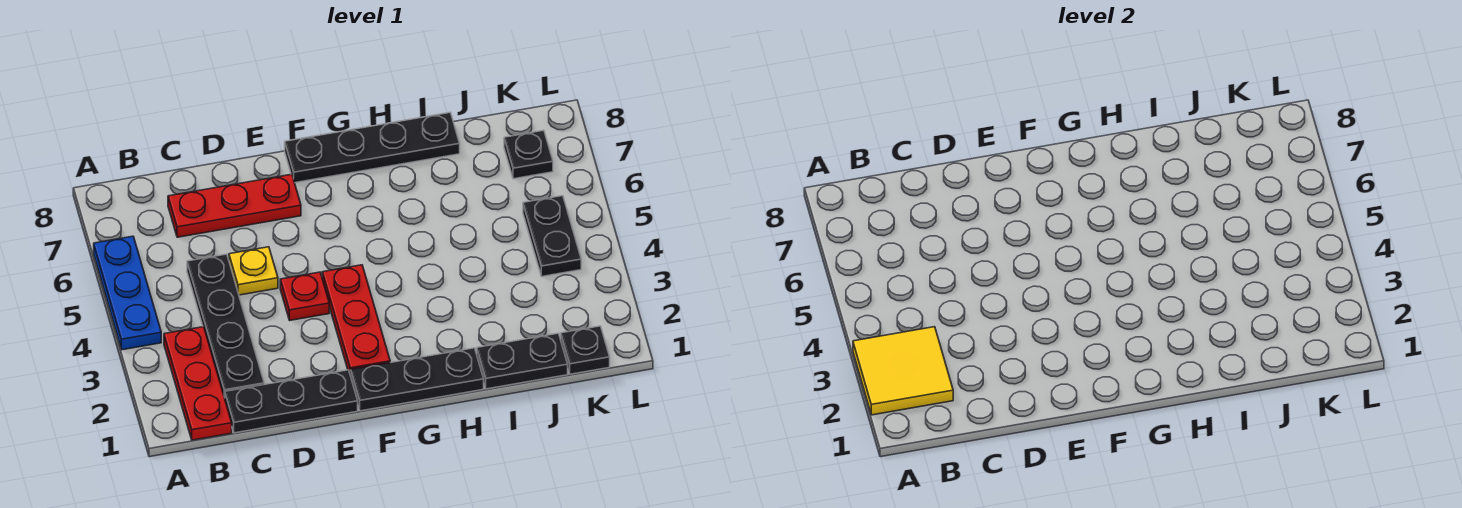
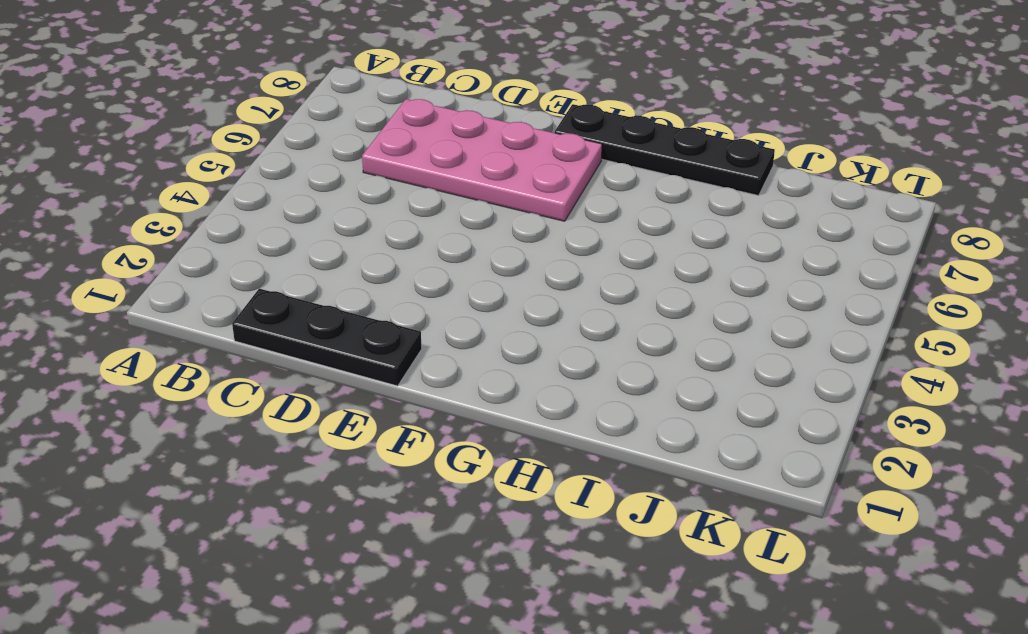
pink 2x4 plate [362,99,602,221] -> red 1x3 plate [168,174,301,237]
none -> blue 1x3 plate [94,236,161,350]
none -> red 1x3 plate [164,327,232,440]
none -> black 1x4 plate [187,254,264,398]

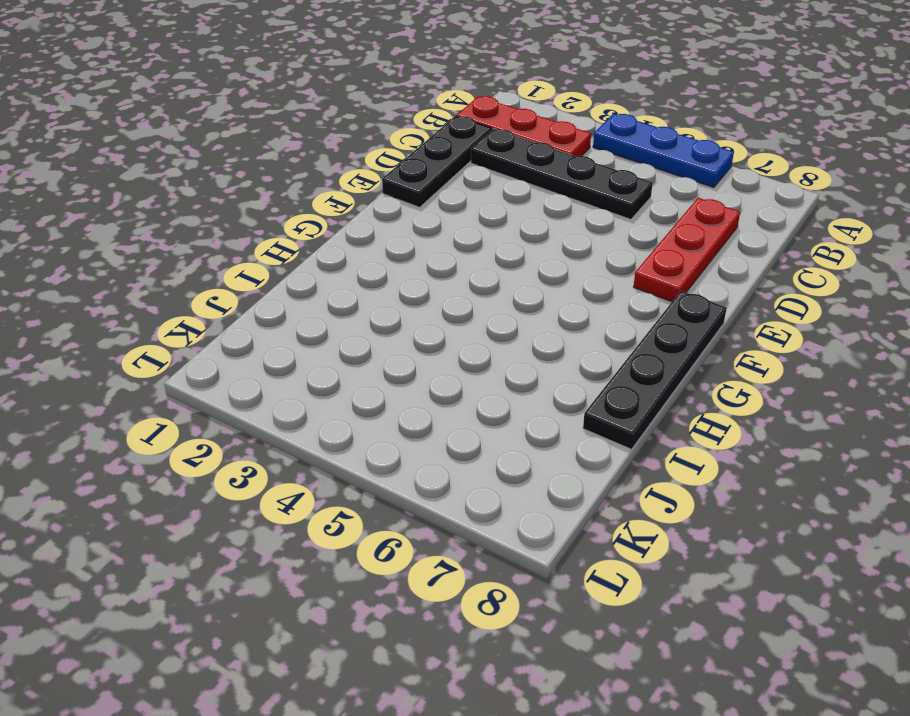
none -> yellow 1x1 plate [229,247,278,295]
none -> red 1x1 plate [280,272,329,320]
none -> black 1x3 plate [351,348,484,411]

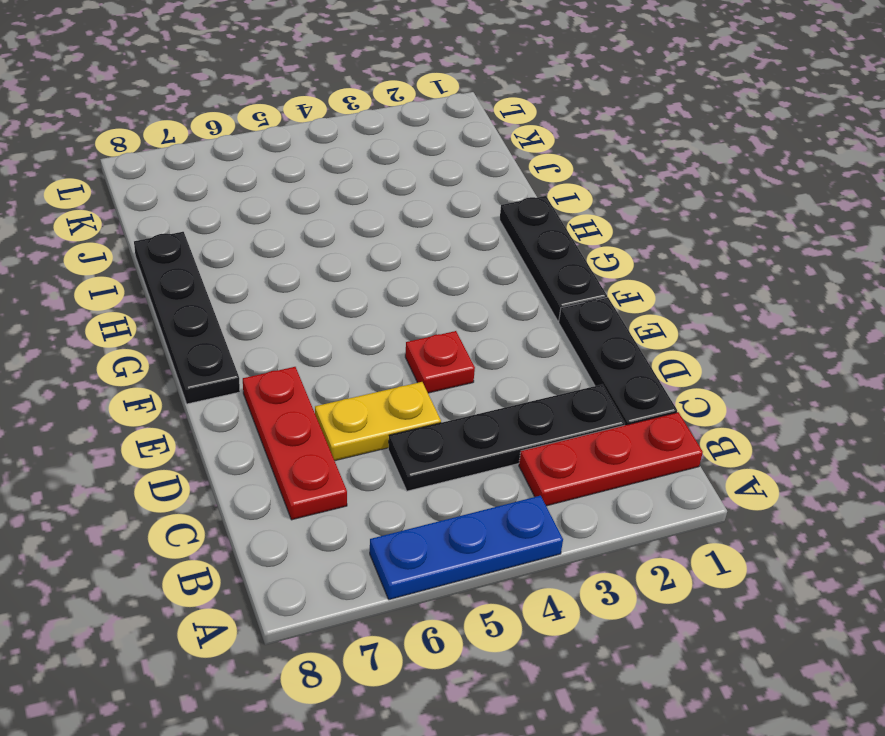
yellow 1x2 plate [315,382,441,461] -> yellow 1x1 plate [229,247,278,295]
none -> red 1x3 plate [322,265,390,376]
none -> black 1x2 plate [477,333,568,389]
none -> black 1x1 plate [561,326,610,374]

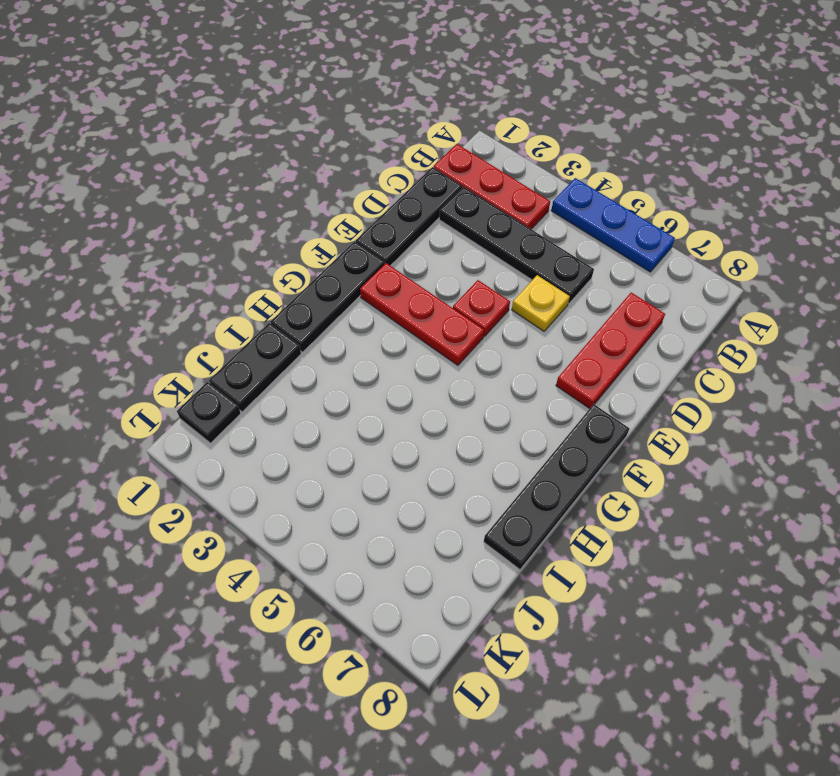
none -> black 1x2 plate [523,196,581,276]
none -> black 1x1 plate [504,130,553,179]
none -> yellow 2x2 tile [853,327,953,415]

